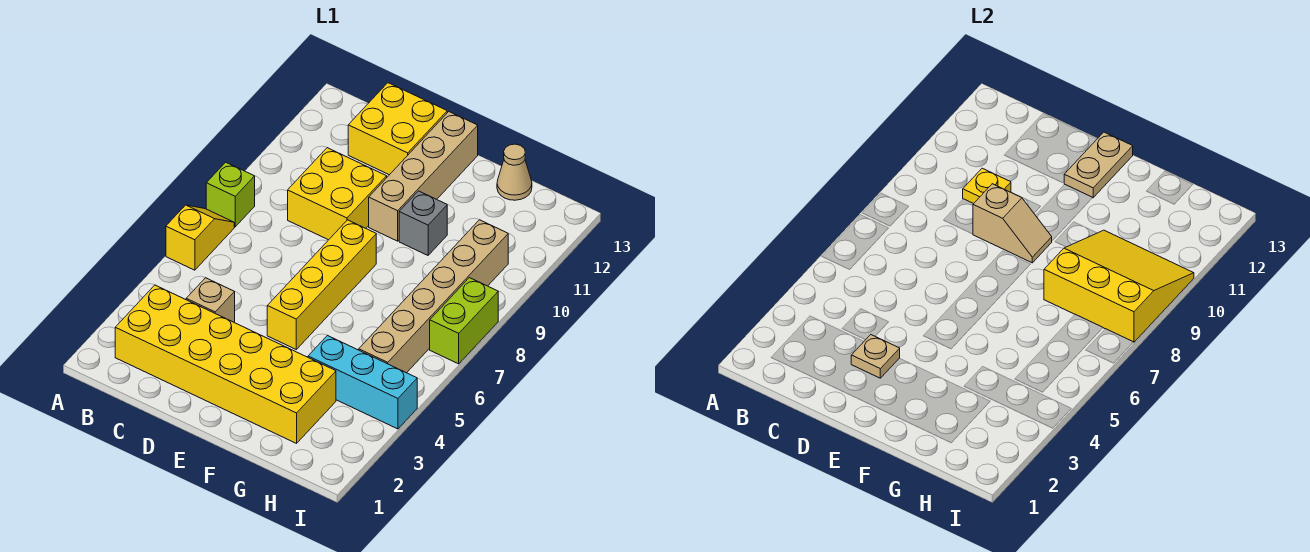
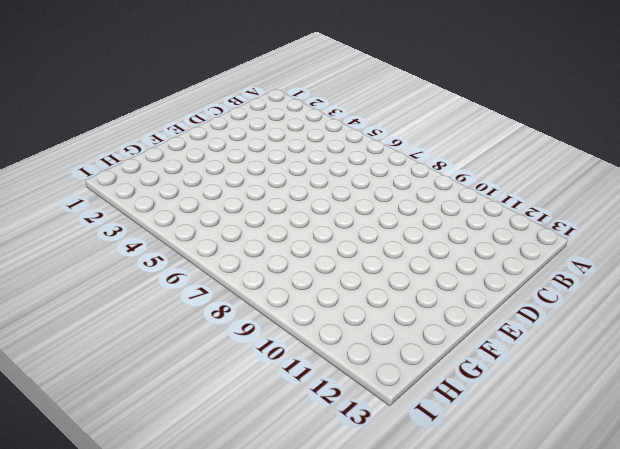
none -> yellow 1x2 slope [166,205,234,270]
none -> lime 1x1 brick [206,162,255,227]
none -> yellow 2x6 brick [115,285,336,443]

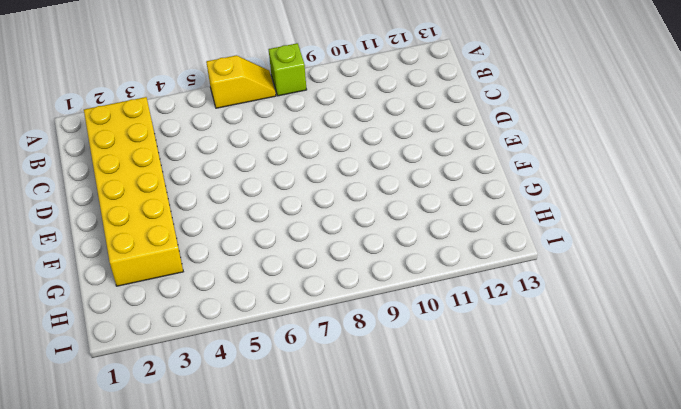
none -> tan 1x1 brick [186,278,235,322]
none -> yellow 2x2 brick [288,148,387,240]
none -> yellow 2x2 brick [348,83,447,175]

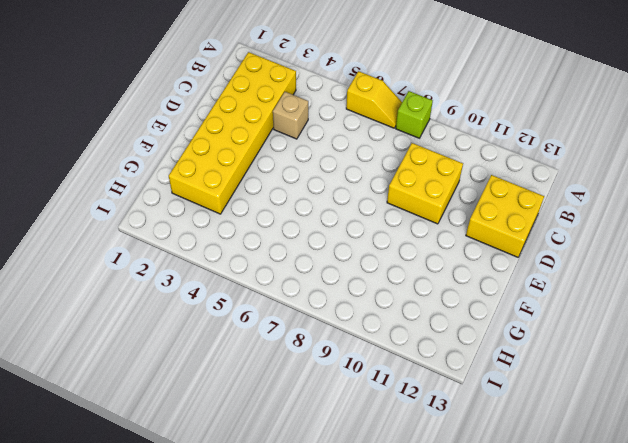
none -> yellow 1x4 brick [267,220,376,349]
none -> tan 1x4 brick [369,112,478,241]
none -> grey 1x1 brick [399,191,447,255]

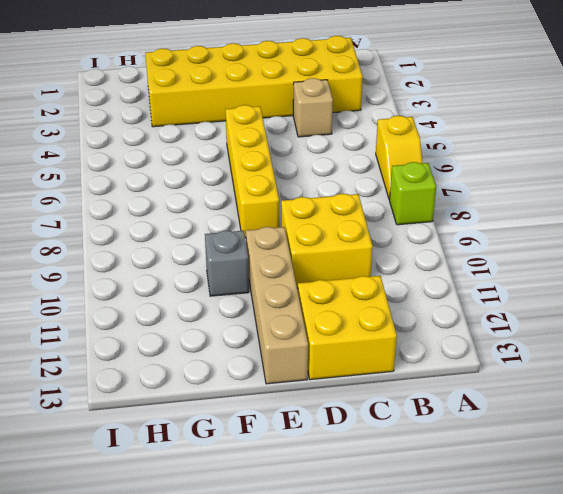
none -> cyan 1x3 brick [308,335,417,429]
none -> tan 1x1 cone [497,144,532,200]
none -> tan 1x6 brick [359,220,508,373]

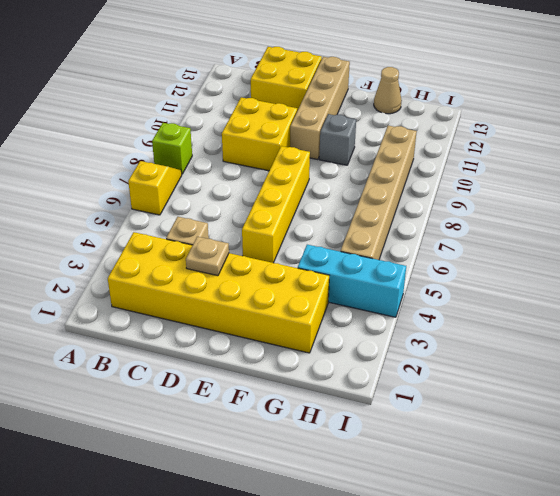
none -> lime 1x2 brick [430,278,498,364]
none -> yellow 1x1 plate [963,168,1011,204]
none -> tan 1x2 slope [973,184,1052,263]

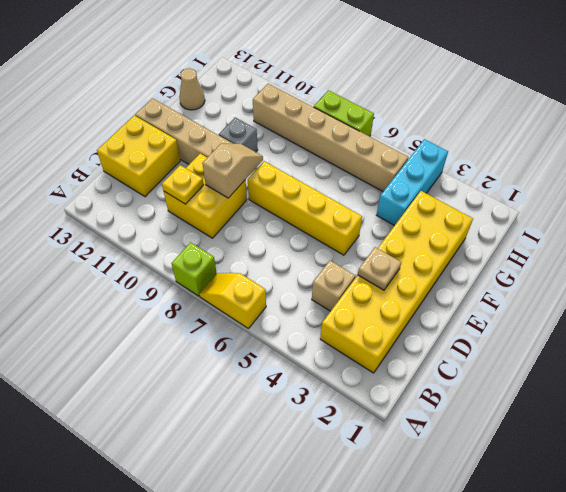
none -> tan 1x2 plate [1064,132,1133,198]
none -> yellow 3x3 slope [1044,230,1194,342]

